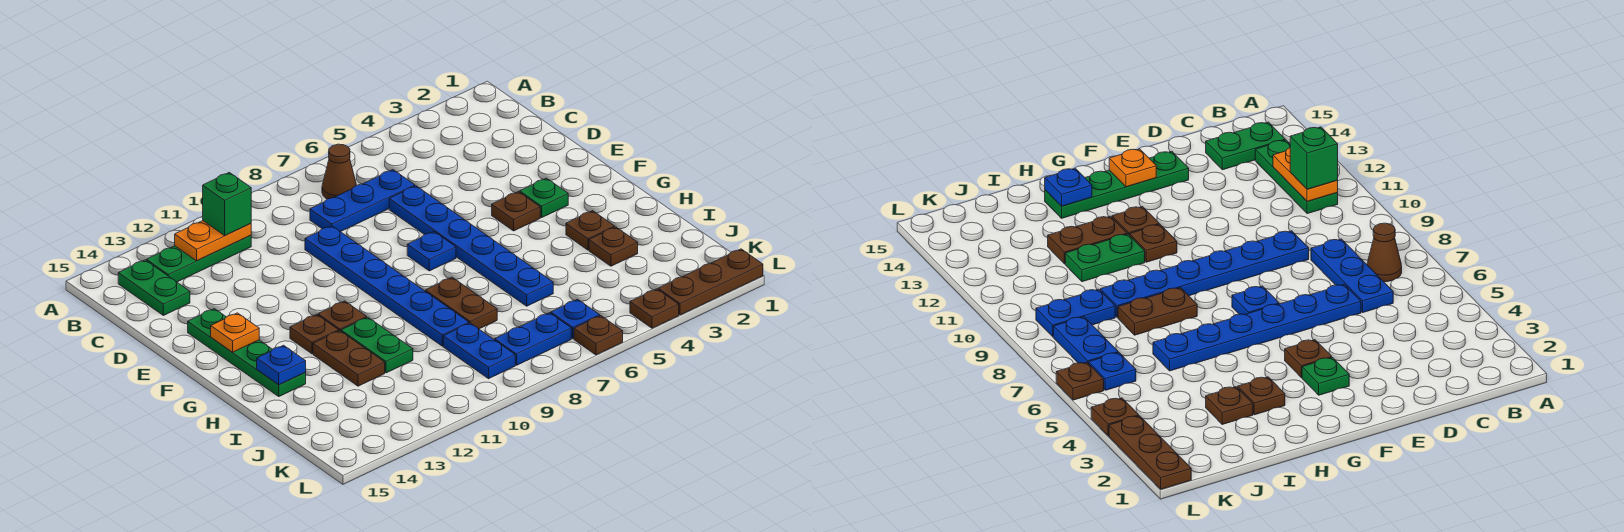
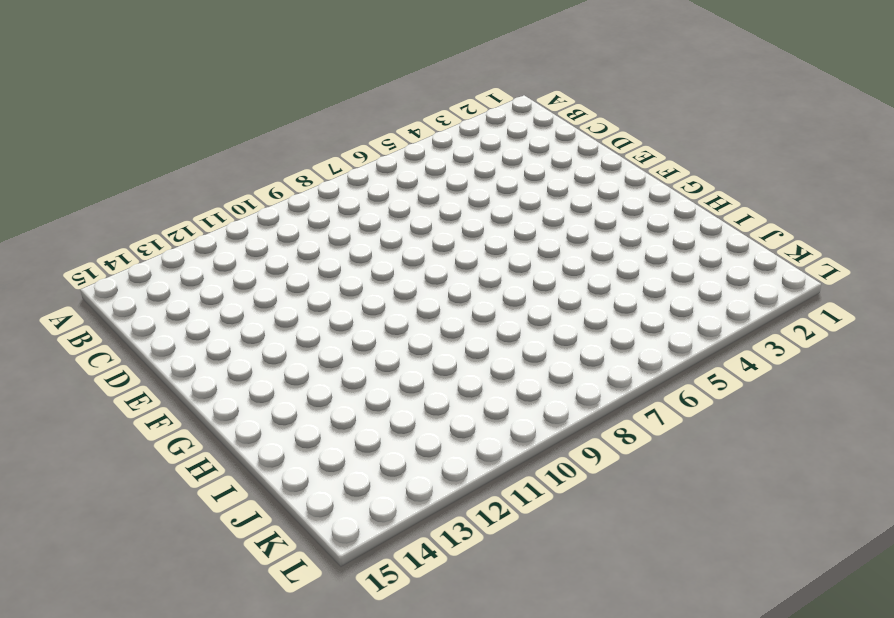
none -> brown 1x1 cone [322,144,356,199]
none -> green 1x3 plate [146,236,251,282]
none -> green 1x2 plate [118,260,190,315]

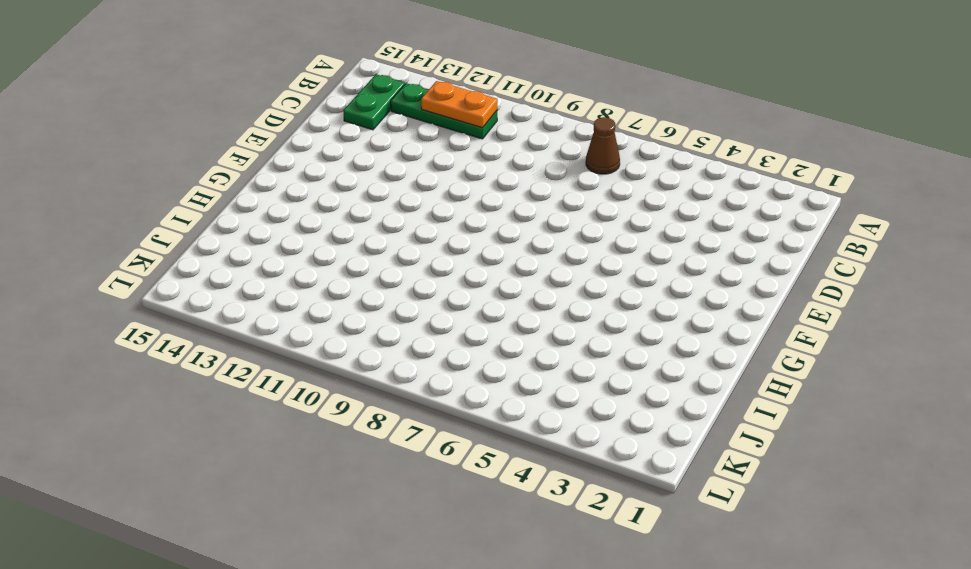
none -> blue 1x3 plate [310,170,415,232]
none -> blue 1x6 plate [389,186,553,306]
none -> blue 1x6 plate [305,226,469,346]

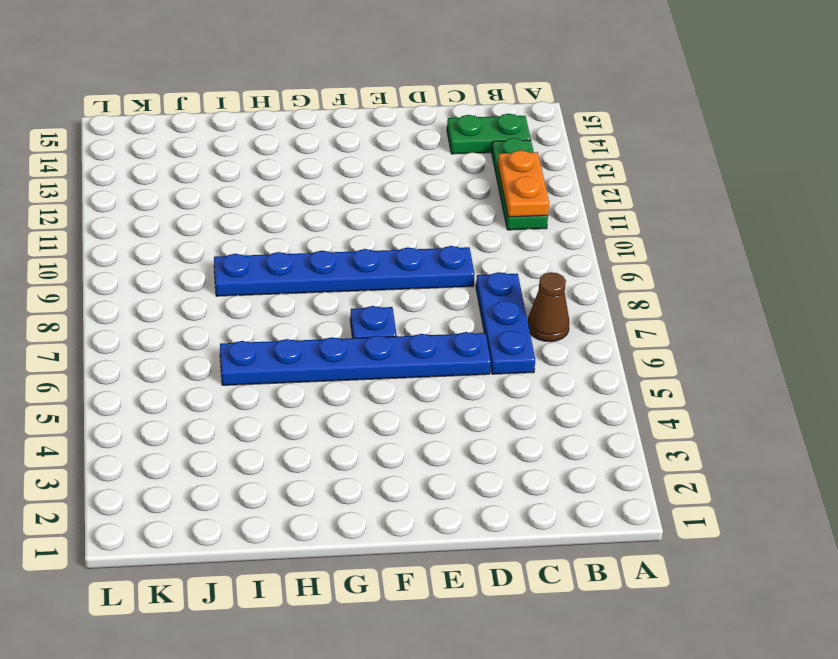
none -> green 1x4 plate [188,309,306,396]
none -> green 1x1 plate [520,178,568,217]
none -> brown 1x1 plate [492,192,540,231]

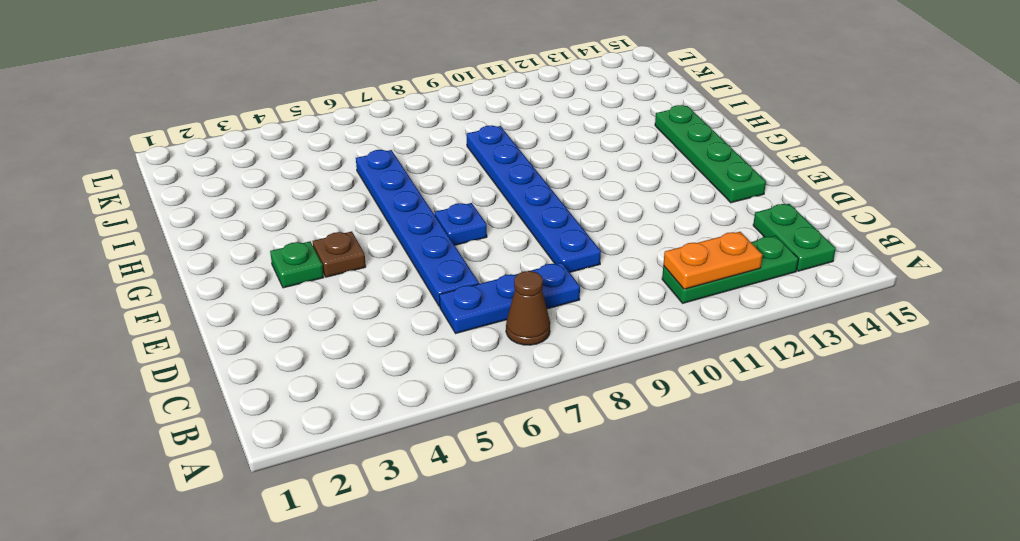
none -> brown 1x1 plate [318,301,367,331]
none -> brown 1x1 plate [290,314,339,354]
none -> brown 1x1 plate [566,211,615,250]

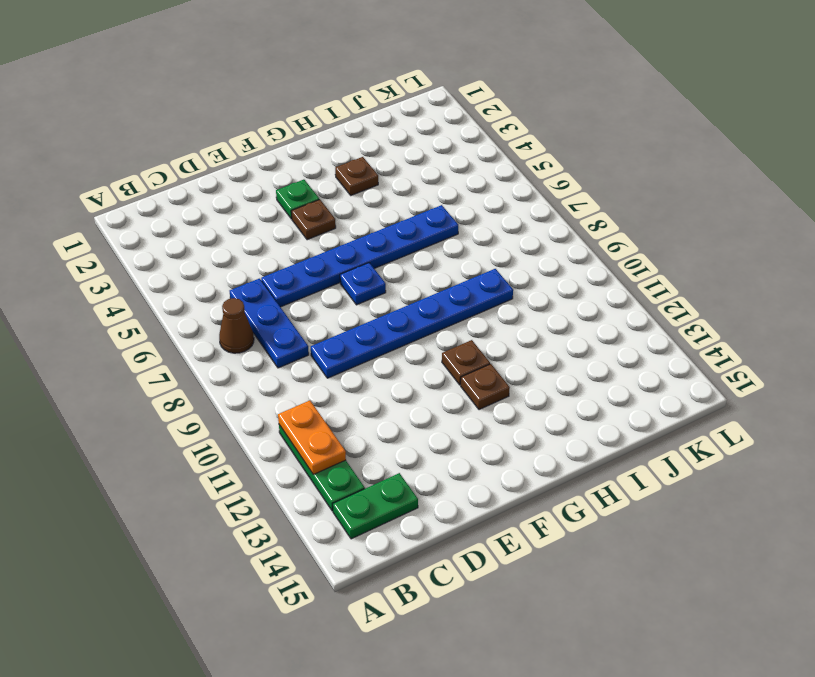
none -> green 1x4 plate [188,309,306,396]
none -> brown 1x2 plate [425,277,497,329]
none -> green 1x2 plate [341,317,413,373]

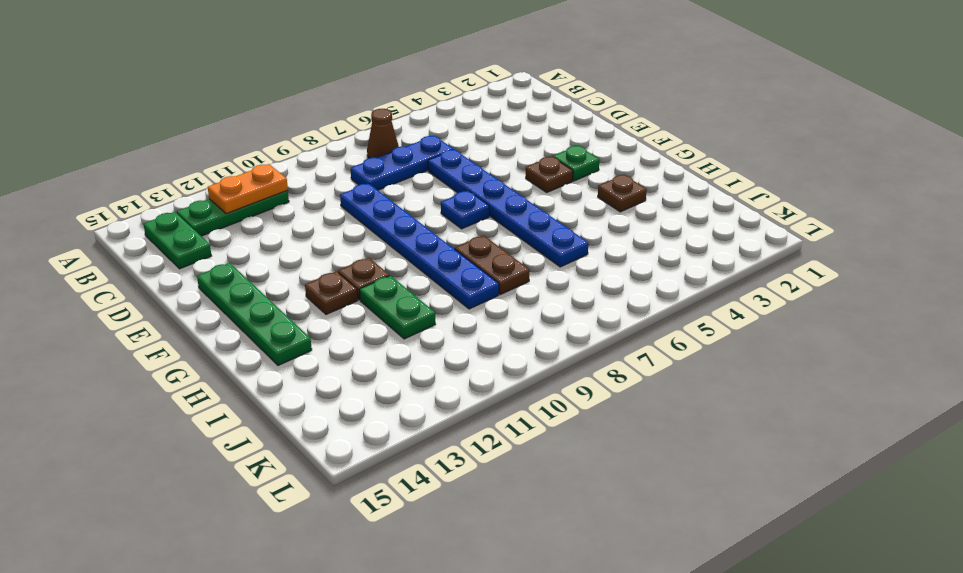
none -> brown 1x2 plate [313,331,385,386]
none -> brown 1x1 plate [589,227,638,266]
none -> blue 1x2 plate [443,323,515,379]

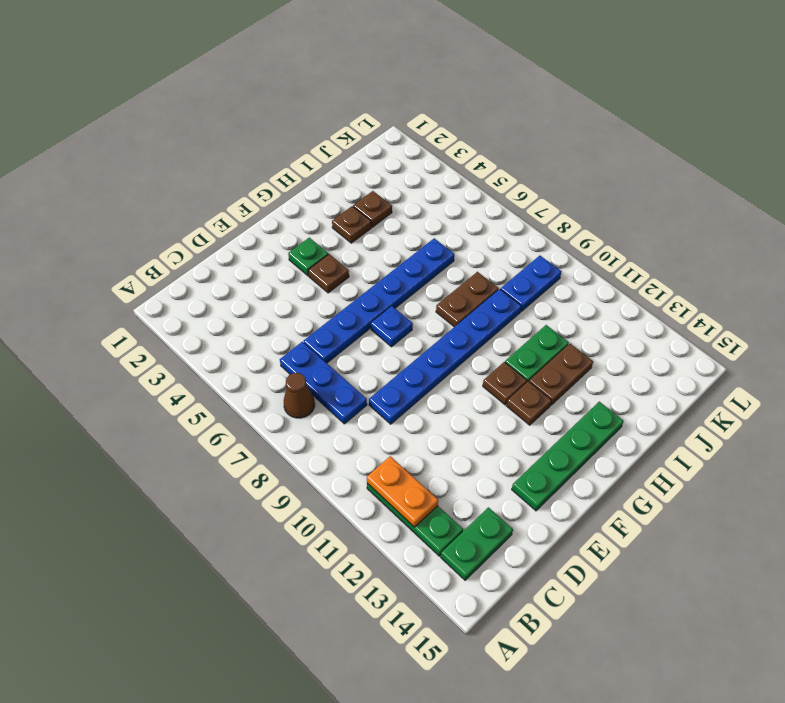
none -> blue 1x1 plate [551,299,600,339]
none -> blue 1x2 plate [495,313,571,365]
none -> brown 1x3 plate [658,249,763,315]

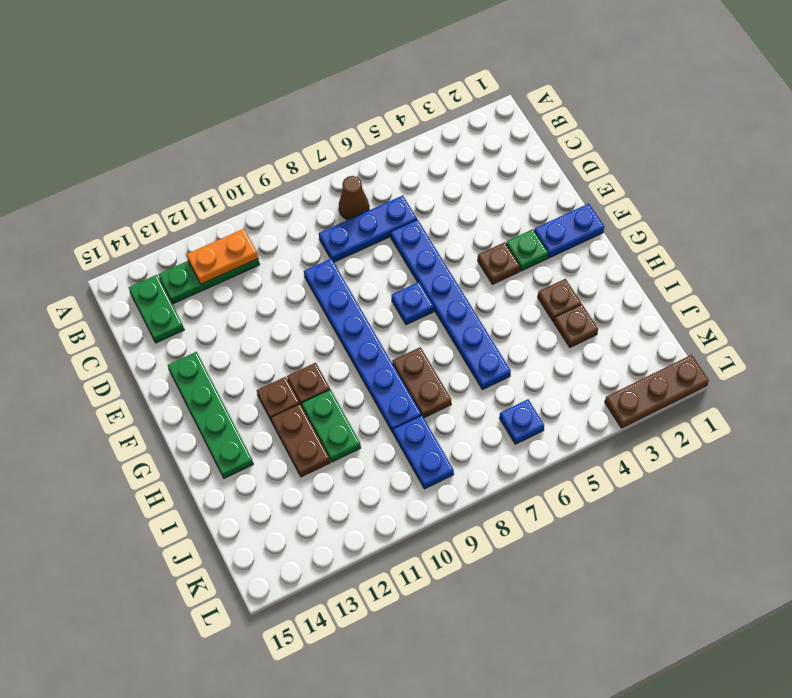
blue 1x2 plate [534,204,604,258] -> blue 1x2 plate moved to [495,313,571,365]
none -> brown 1x1 plate [630,289,679,328]
none -> brown 1x1 plate [574,316,623,355]
none -> orange 1x1 plate [211,313,259,352]

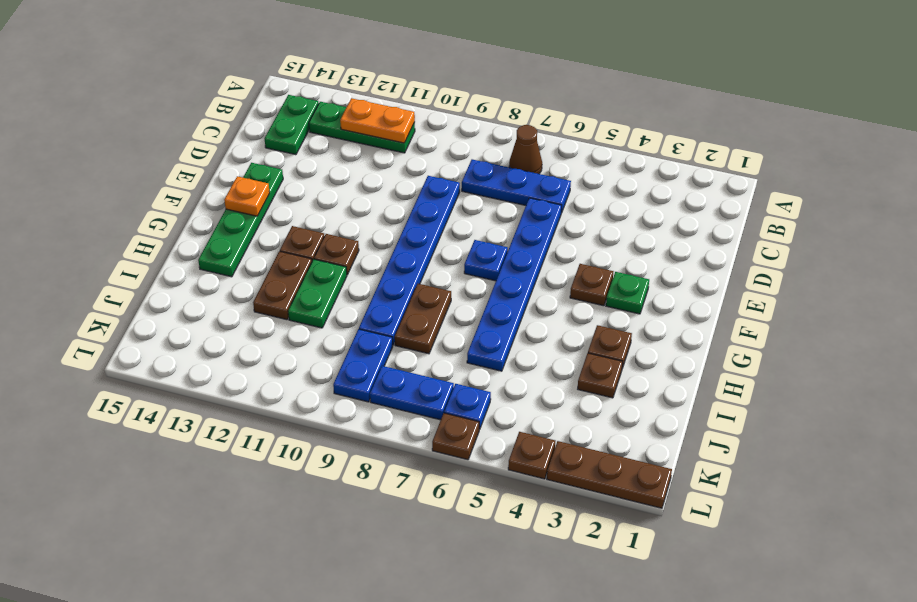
none -> blue 1x1 plate [257,345,306,385]
none -> green 1x1 brick [203,172,251,235]

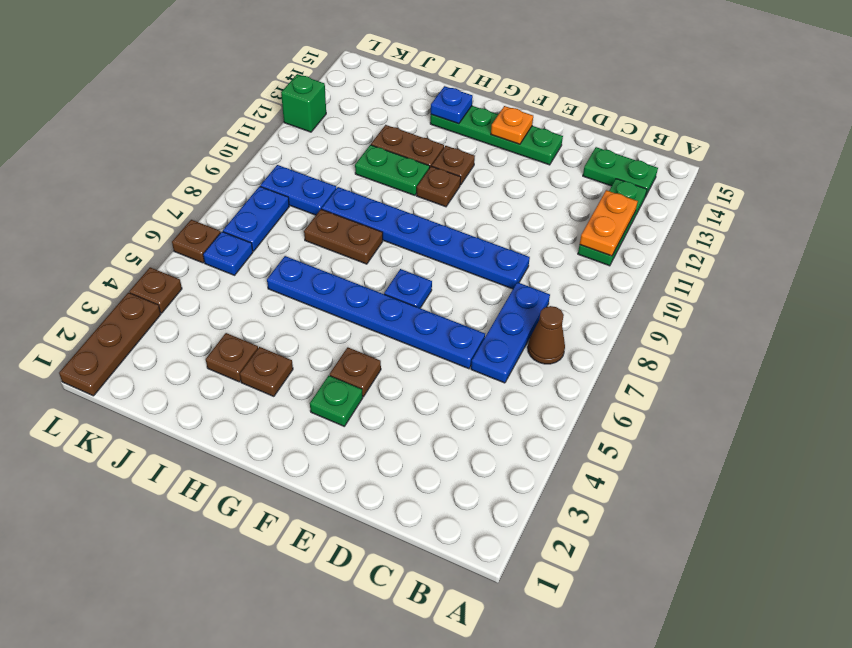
green 1x1 brick [281,74,326,132] -> green 1x1 brick moved to [203,172,251,235]

